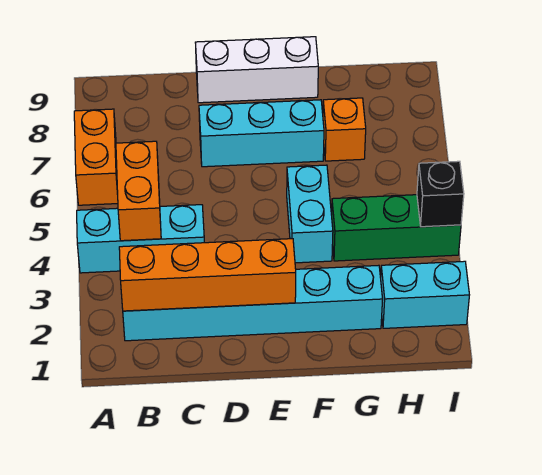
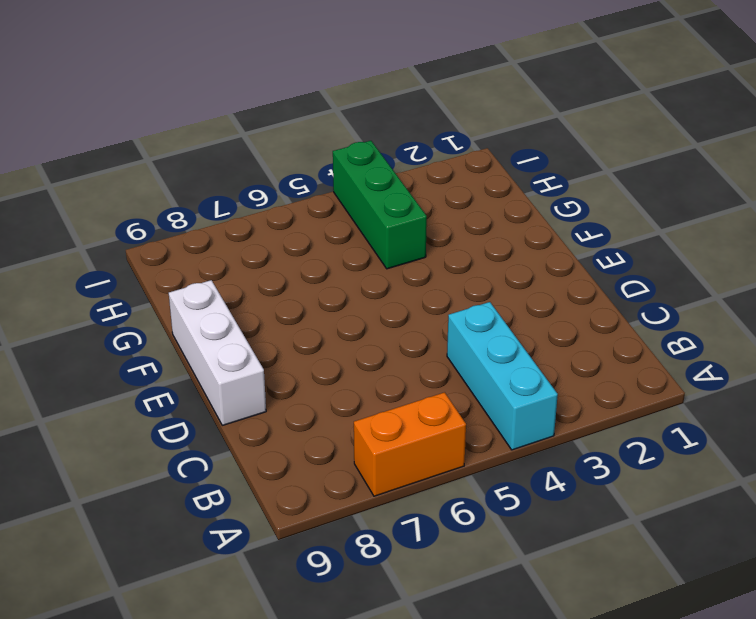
none -> cyan 1x6 brick [123,265,383,341]
none -> cyan 1x3 brick [199,100,324,167]
none -> cyan 1x2 brick [287,165,333,263]

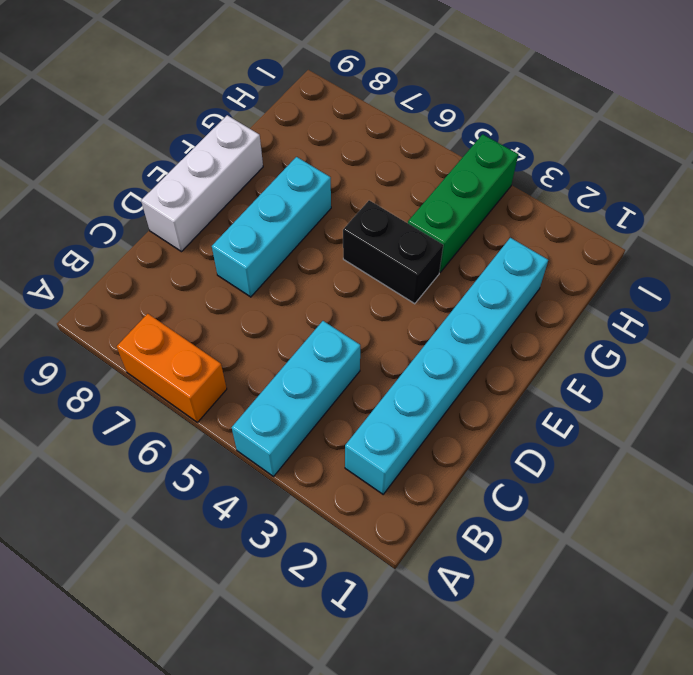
black 1x2 brick [343,200,443,304] -> cyan 1x2 brick [287,165,333,263]
none -> orange 1x1 brick [323,98,366,161]
none -> cyan 1x2 brick [381,261,469,328]
none -> orange 1x4 brick [119,239,296,311]

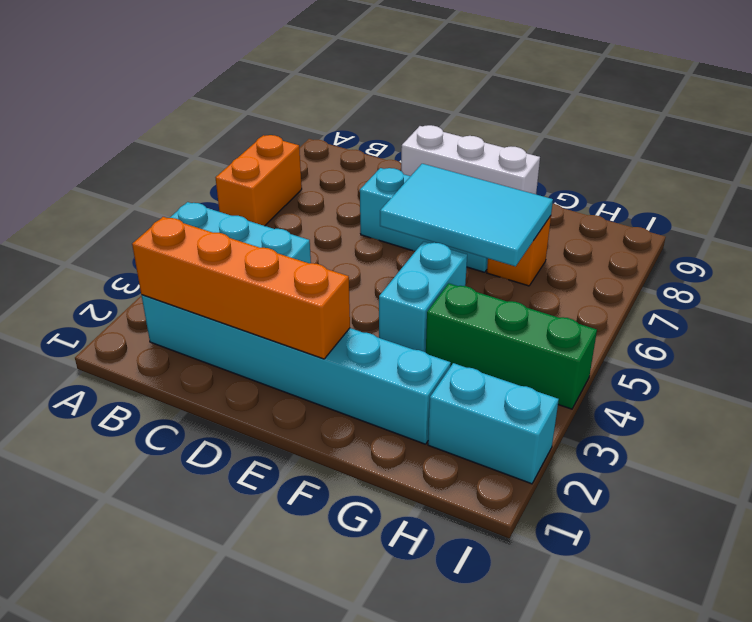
cyan 2x3 tile [380,164,553,266] -> none
none -> orange 1x2 brick [116,141,161,241]
none -> black 1x1 brick [417,161,464,227]

